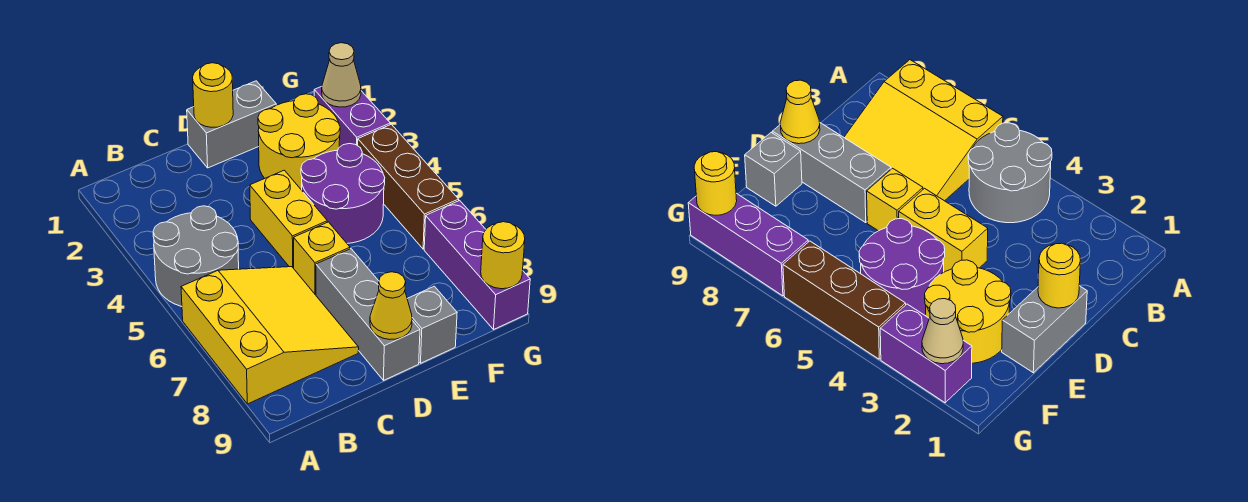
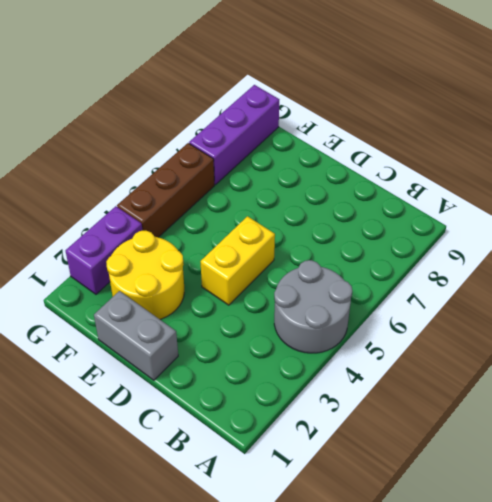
none -> yellow 3x3 slope [181,267,359,404]
none -> yellow 1x1 brick [294,222,350,295]
none -> grey 1x3 brick [316,249,420,381]

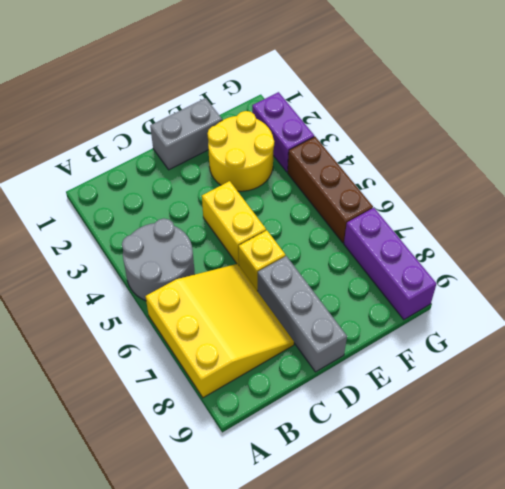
none -> purple 2x2 round brick [301,144,385,243]
none -> grey 1x1 brick [407,286,457,363]
none -> yellow 1x1 round brick [193,63,233,127]

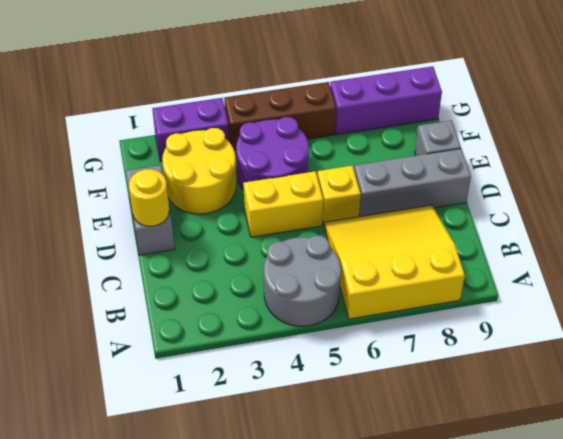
none -> yellow 1x1 cone [370,272,412,340]
none -> tan 1x1 cone [322,43,361,107]
none -> yellow 1x1 round brick [481,222,525,289]

